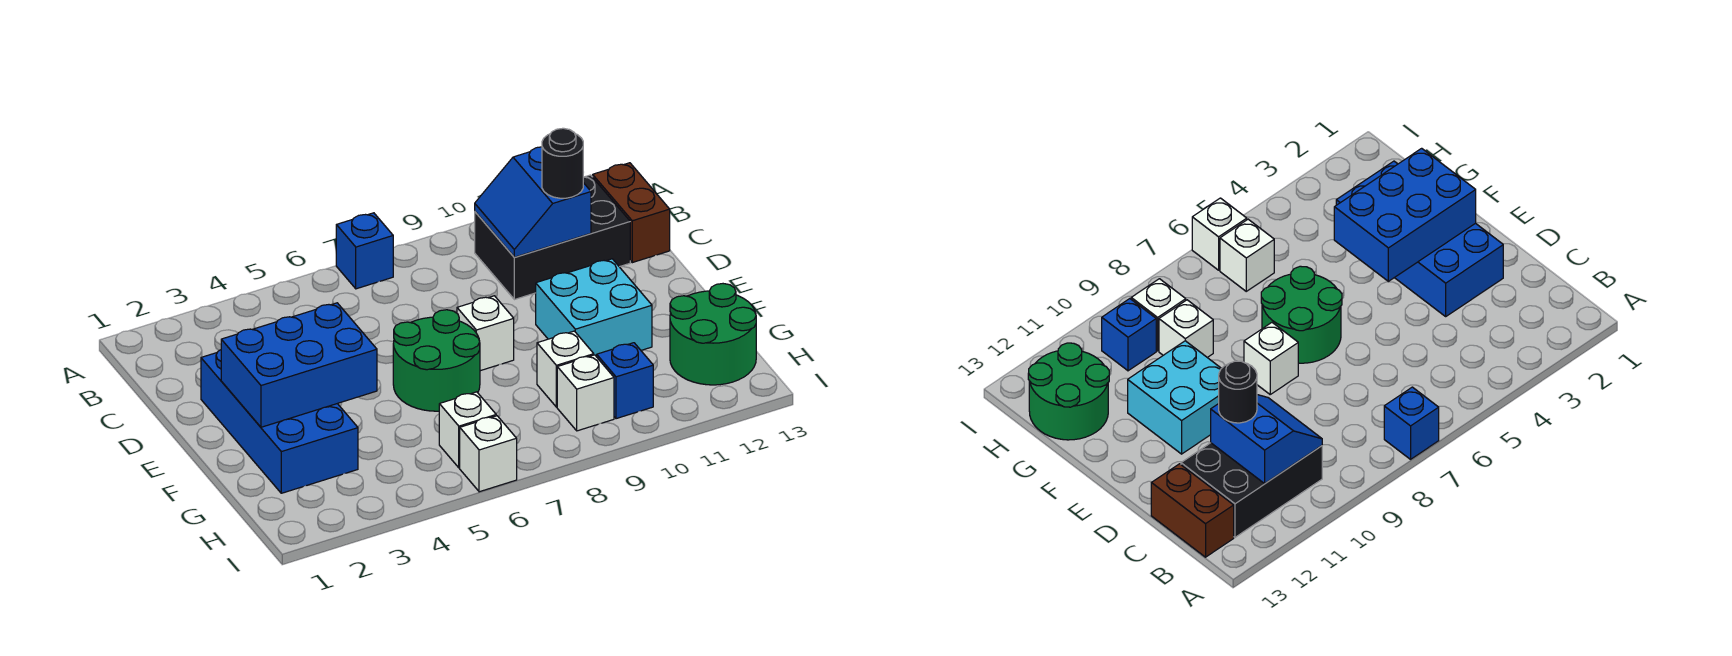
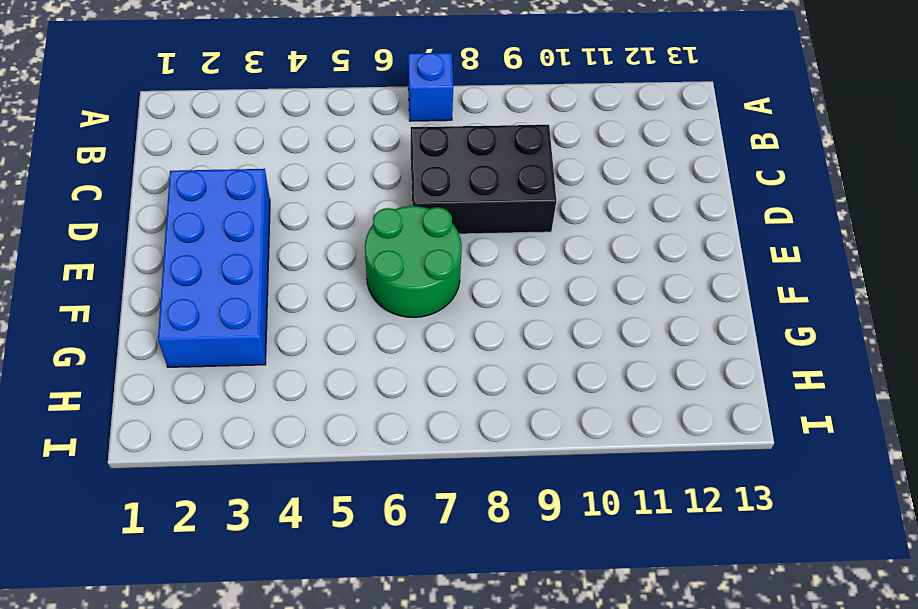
black 2x3 brick [411,125,556,234] -> black 2x3 brick moved to [475,175,630,300]
none -> brown 1x2 brick [593,163,670,263]
none -> white 1x1 brick [457,296,514,371]
none -> cyan 2x2 brick [536,259,652,357]

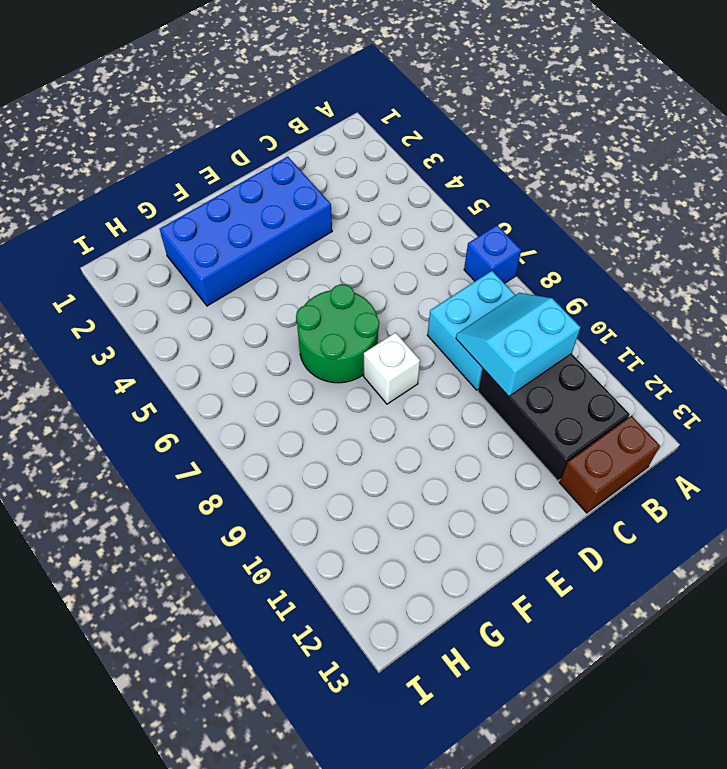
cyan 2x2 brick [428,271,515,390] -> cyan 2x2 brick moved to [536,259,652,357]
cyan 2x2 slope [456,293,581,396] -> blue 2x2 slope [475,147,591,257]
none -> white 1x1 brick [537,331,594,407]
none -> green 2x2 round brick [670,284,756,385]
none -> white 1x1 brick [439,392,496,468]

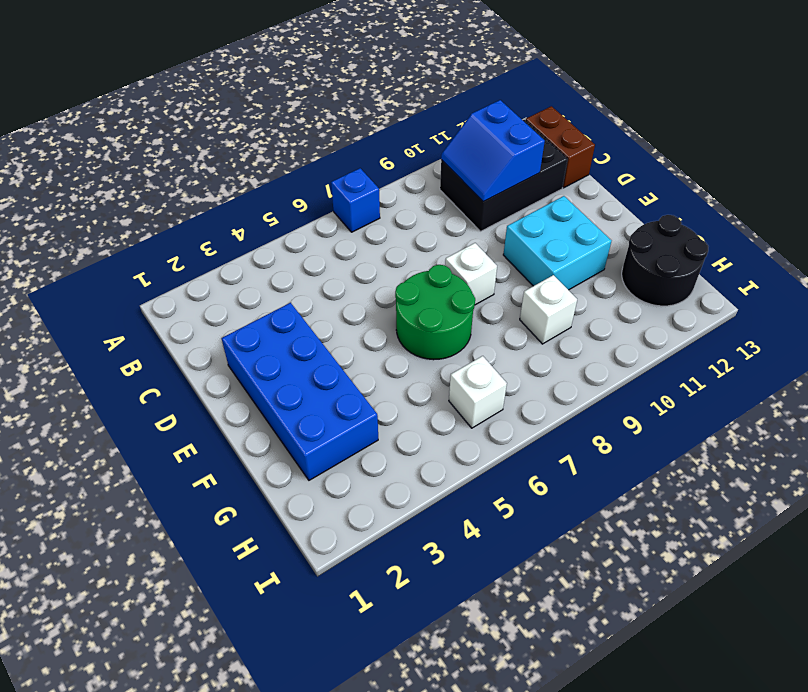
black 2x2 round brick [622,215,708,306] -> green 2x2 round brick [670,284,756,385]
none -> white 1x1 brick [557,355,614,431]
none -> blue 1x1 brick [597,343,653,419]
none -> white 1x1 brick [460,416,517,492]

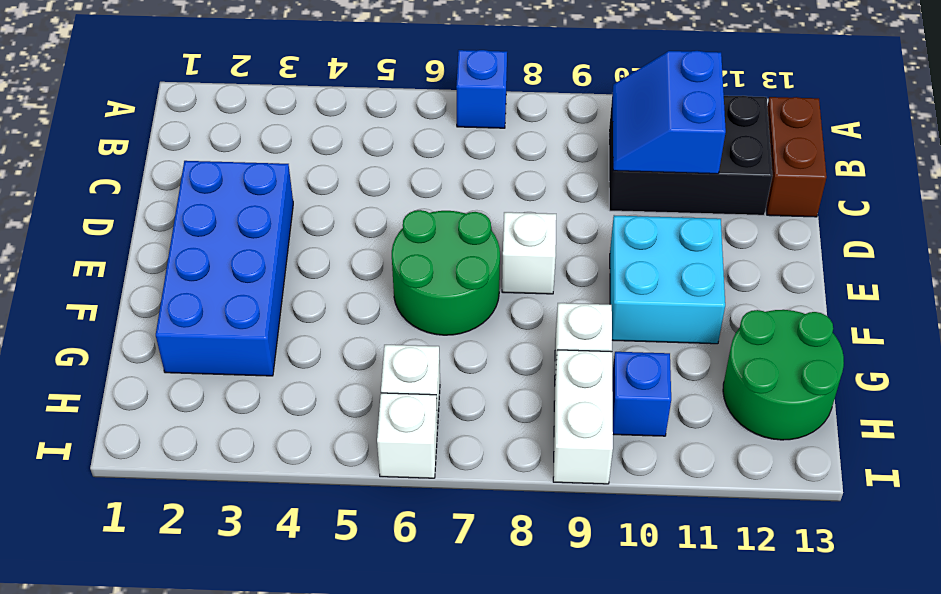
white 1x2 brick [553,350,613,484] -> white 1x1 brick [557,355,614,431]
none -> blue 2x3 brick [221,303,377,427]
none -> black 1x1 round brick [542,128,583,198]

